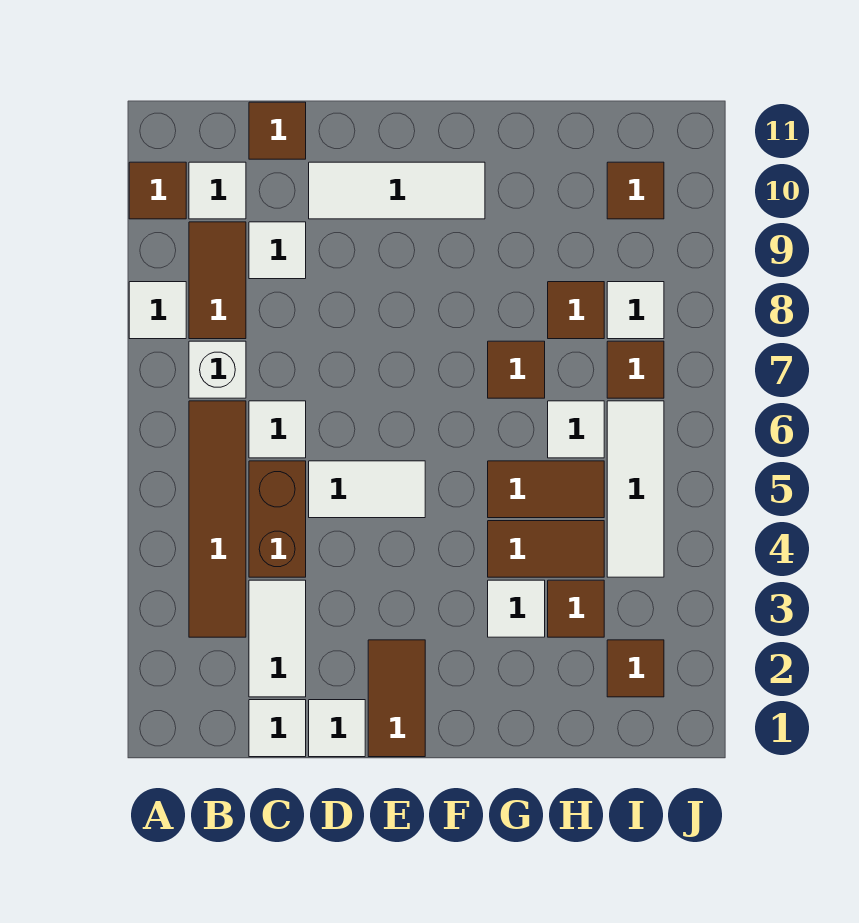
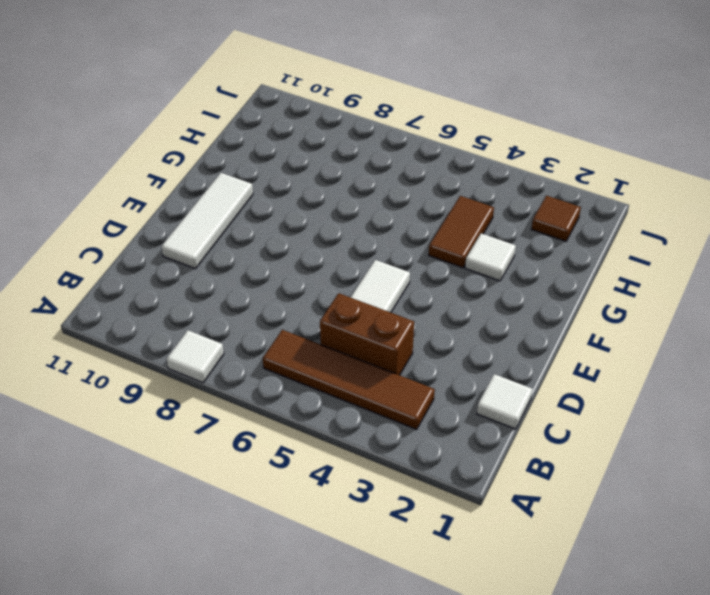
none -> brown 1x1 tile [129,162,186,219]
none -> white 1x1 brick [189,341,246,398]
none -> brown 1x2 tile [189,222,246,339]

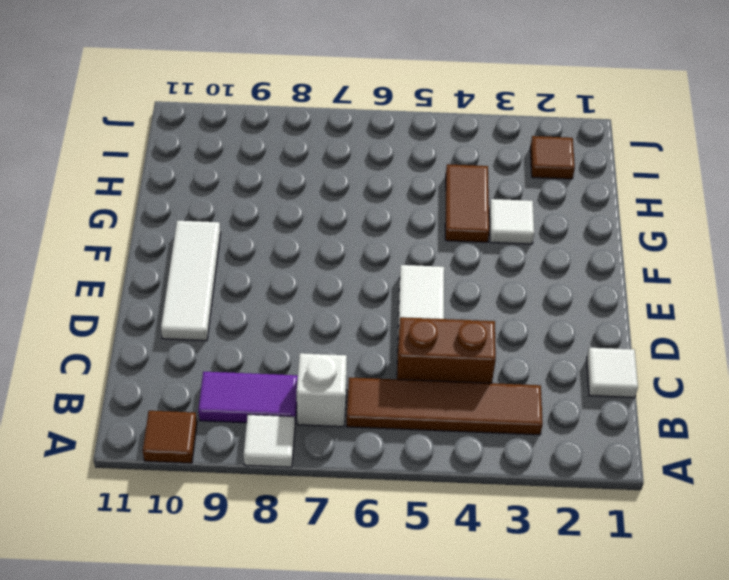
purple 1x2 tile [198,372,298,423] -> brown 1x2 tile [189,222,246,339]
none -> white 1x1 tile [189,162,246,219]
none -> white 1x2 tile [249,580,306,697]
none -> white 1x1 tile [249,401,306,458]

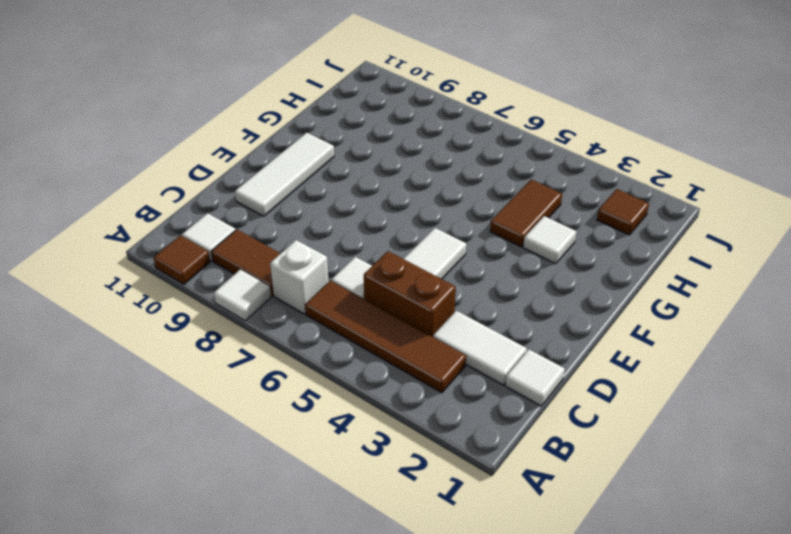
none -> white 1x1 tile [249,222,306,279]
none -> brown 1x1 tile [249,102,306,159]
none -> white 1x1 tile [309,700,365,757]

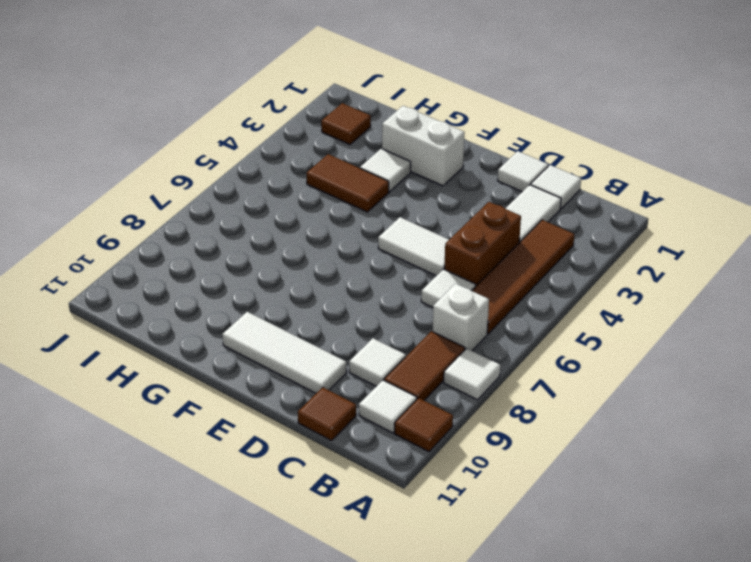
white 1x2 brick [382,106,465,186] -> none
none -> brown 1x2 tile [368,640,425,757]
none -> brown 1x2 tile [488,461,604,518]
none -> brown 1x1 tile [488,341,545,398]

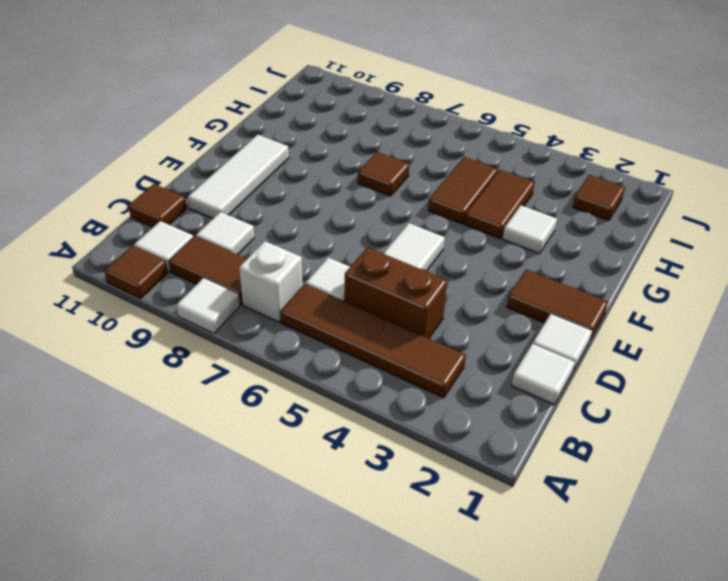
none -> white 1x2 tile [249,580,306,697]
none -> brown 1x1 tile [548,580,604,637]
none -> white 1x1 tile [548,401,604,458]

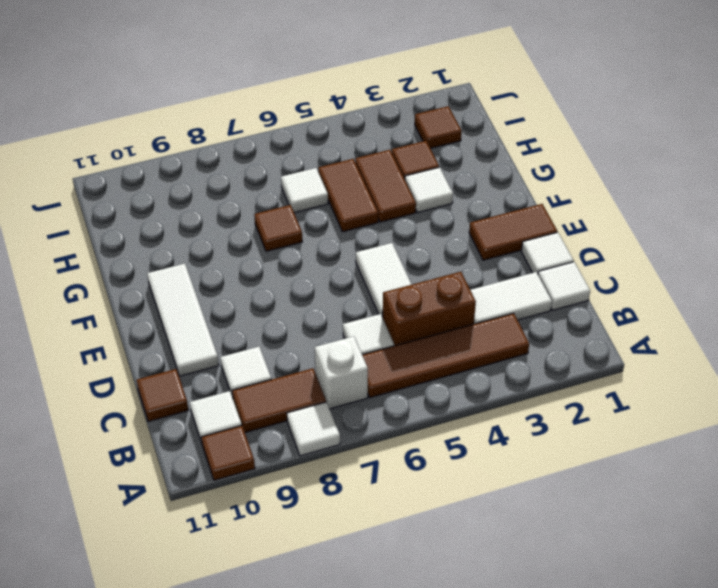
none -> brown 1x1 tile [548,282,604,339]
none -> white 1x3 tile [607,401,664,577]
none -> brown 1x1 tile [607,341,664,398]

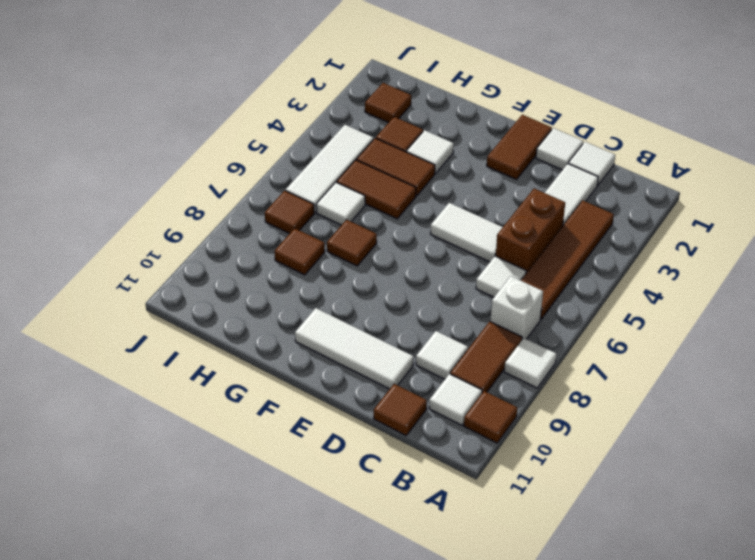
none -> white 1x1 tile [607,282,664,339]
none -> brown 1x1 tile [607,162,664,219]

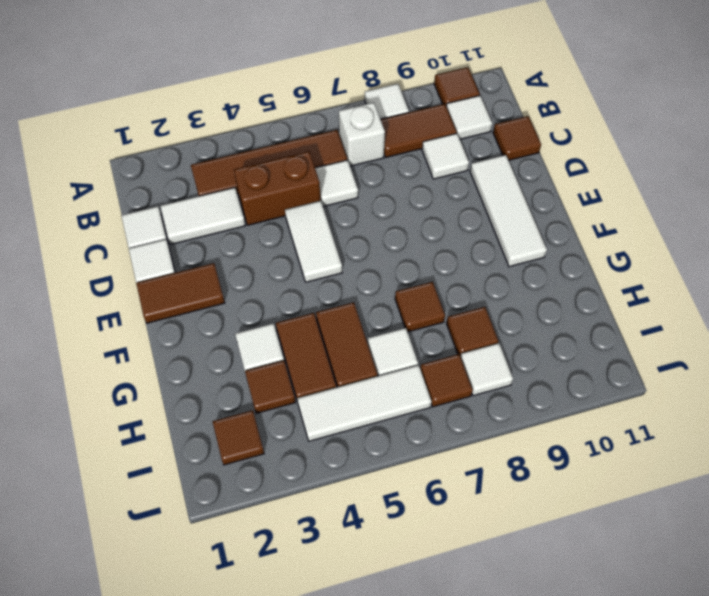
none -> brown 1x1 tile [607,162,664,219]

